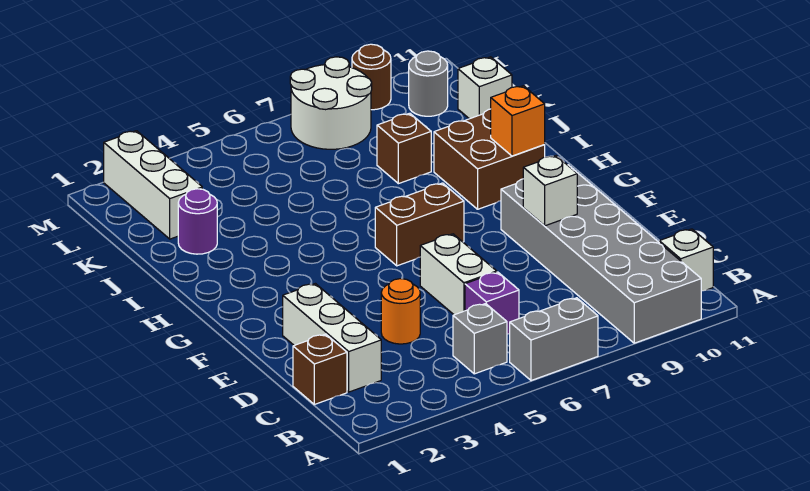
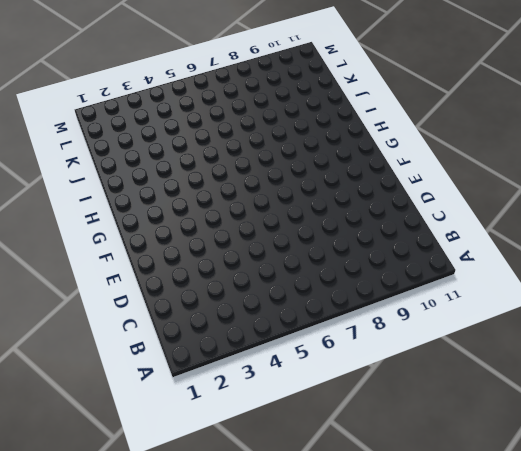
none -> grey 1x2 brick [510,298,598,381]
none -> grey 2x6 brick [501,165,701,343]
none -> grey 1x1 brick [453,304,507,374]

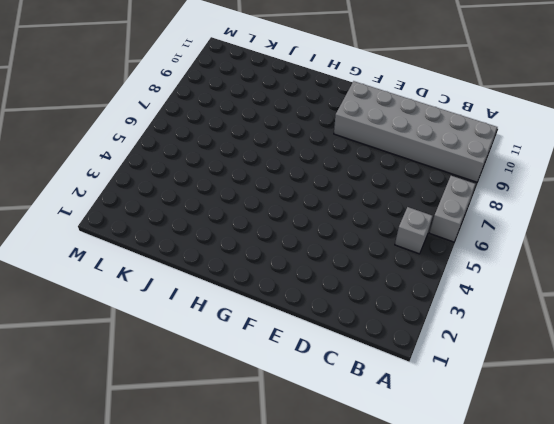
none -> white 1x1 brick [659,229,713,291]
none -> brown 1x1 brick [293,334,347,404]
none -> white 1x3 brick [283,284,381,392]

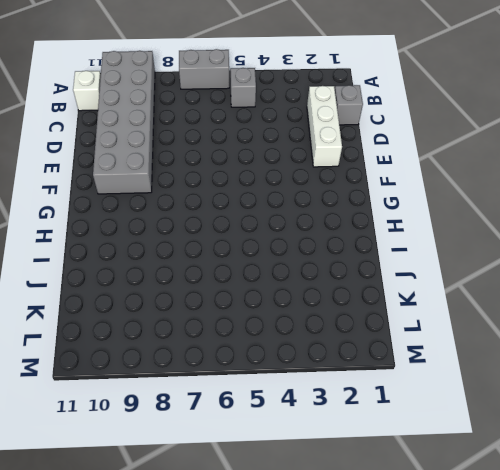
grey 1x1 brick [335,85,363,125] -> brown 1x1 brick [293,334,347,404]
none -> purple 1x1 brick [465,272,519,334]
none -> orange 1x1 round brick [381,279,420,344]
none -> white 1x2 brick [420,234,497,315]

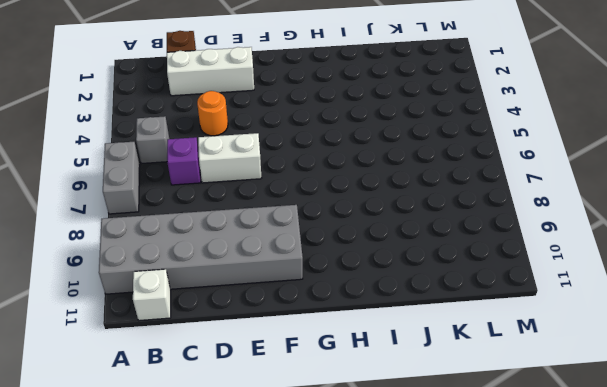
none -> brown 1x2 brick [375,183,464,266]
none -> brown 2x2 brick [434,109,545,209]
none -> purple 1x1 round brick [178,189,217,254]

